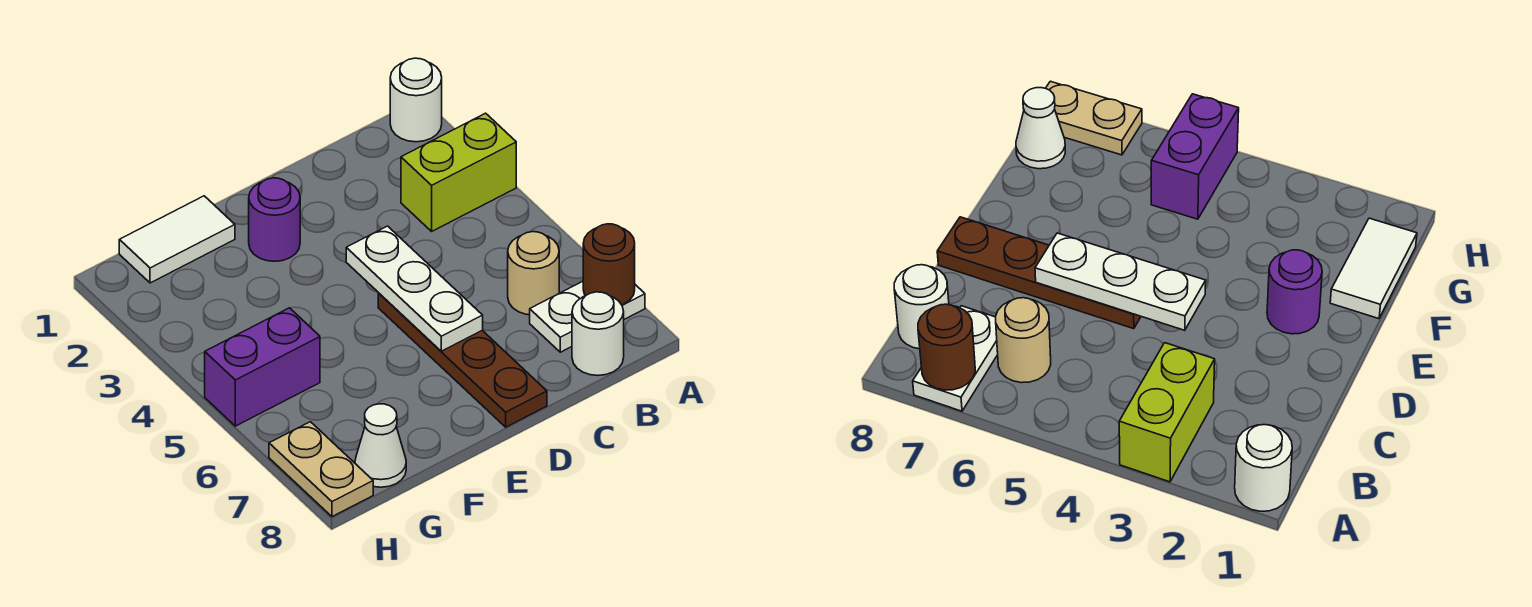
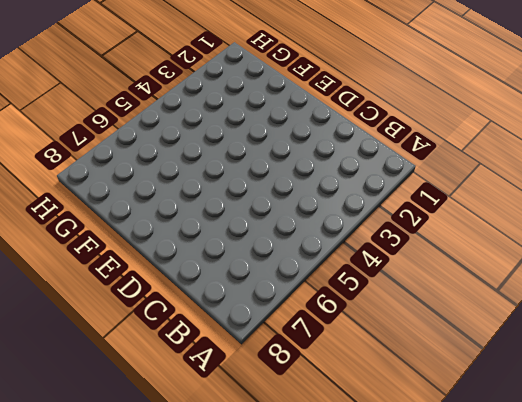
none -> white 1x1 round brick [390,58,442,142]
none -> lime 1x2 brick [401,113,516,231]
none -> white 1x2 plate [530,281,645,352]

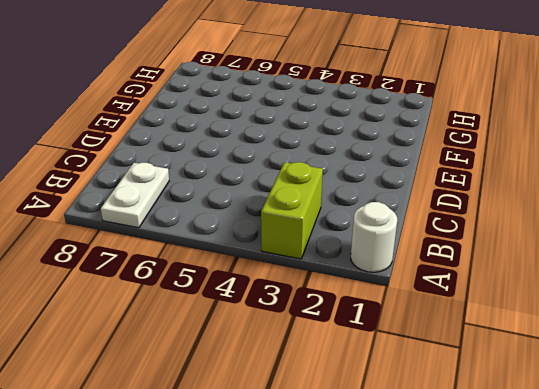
none -> tan 1x1 round brick [508,232,559,315]
none -> white 1x1 round brick [572,292,624,375]
none -> brown 1x4 plate [378,293,547,427]

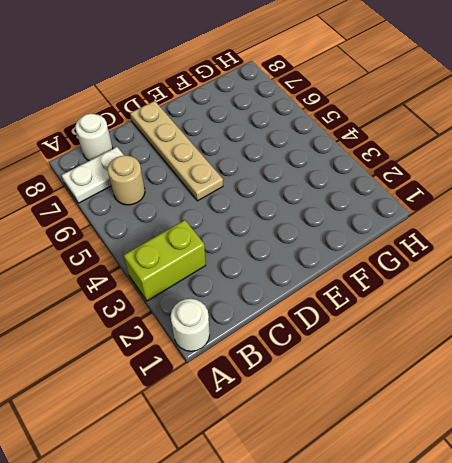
tan 1x4 plate [130,101,223,201] -> brown 1x4 plate [378,293,547,427]
none -> purple 1x1 round brick [249,178,300,261]
none -> white 1x2 tile [119,196,235,283]
none -> purple 1x2 brick [205,308,320,426]

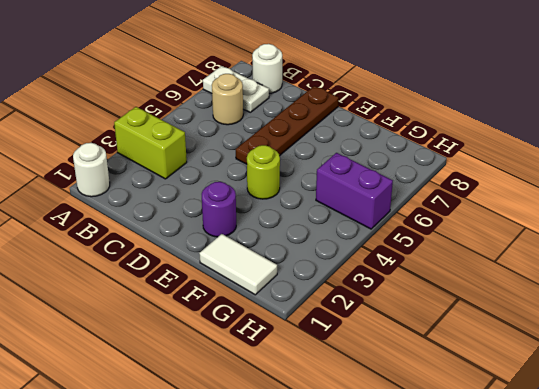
lime 1x1 round brick [247,145,280,199] -> none
none -> white 1x1 cone [355,404,406,487]
none -> tan 1x2 plate [269,422,373,517]
none -> brown 1x1 round brick [583,224,635,305]

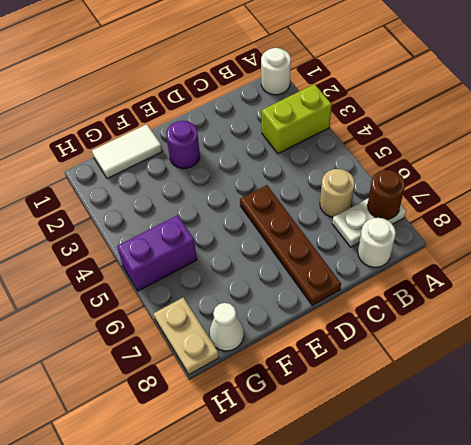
none -> white 1x3 plate [346,226,483,351]

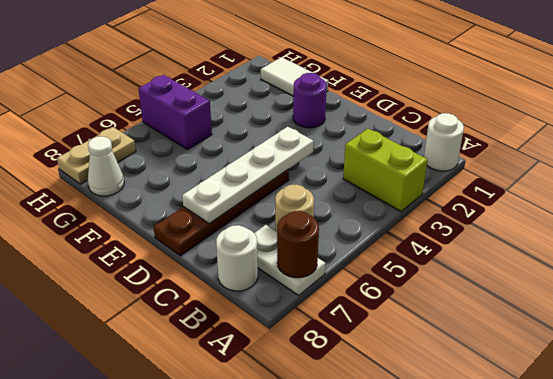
white 1x4 plate [182,127,314,224] -> white 1x3 plate [346,226,483,351]

